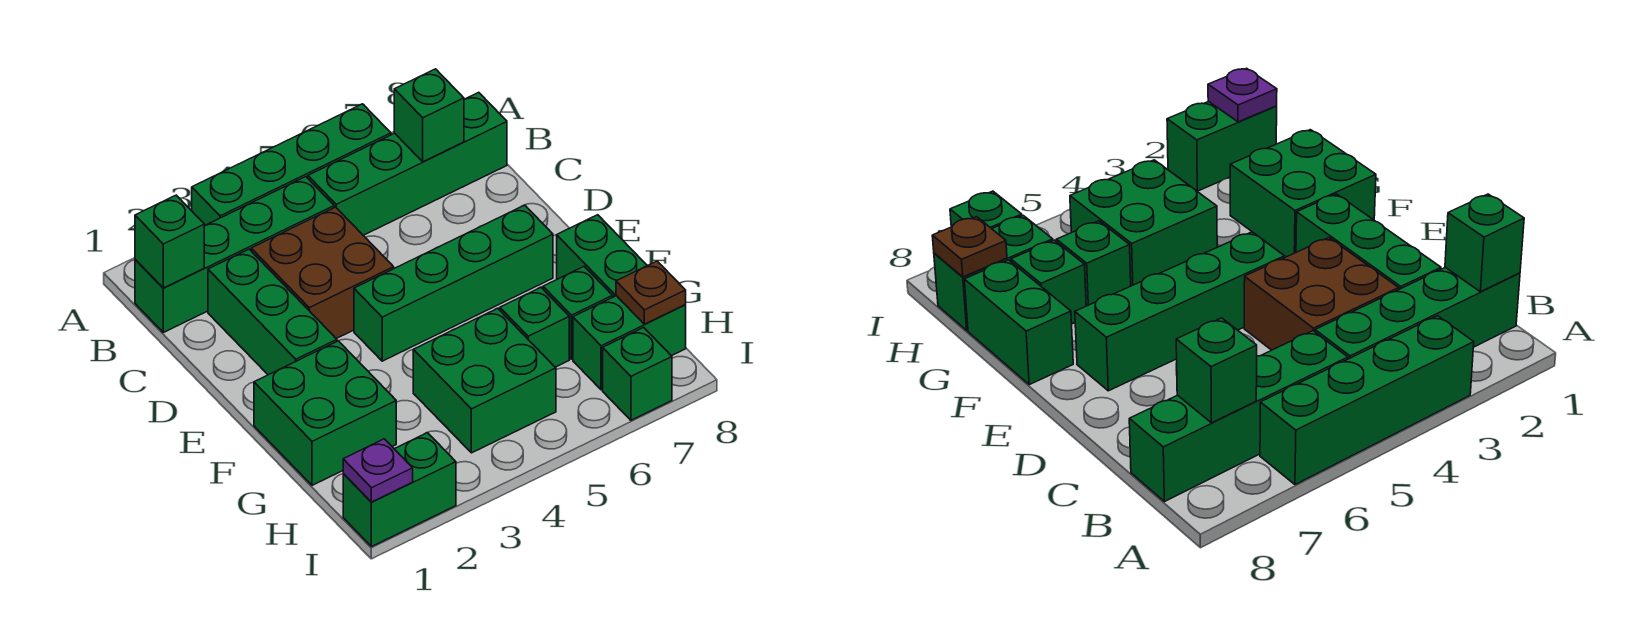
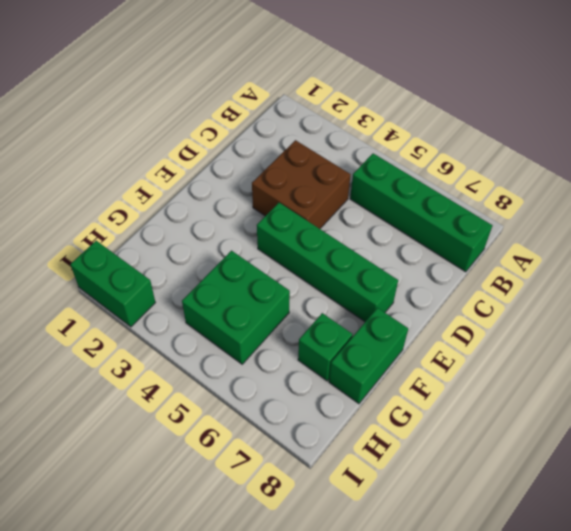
none -> green 1x4 brick [192,104,391,226]
none -> green 1x4 brick [135,177,334,332]
none -> green 1x3 brick [208,249,337,375]

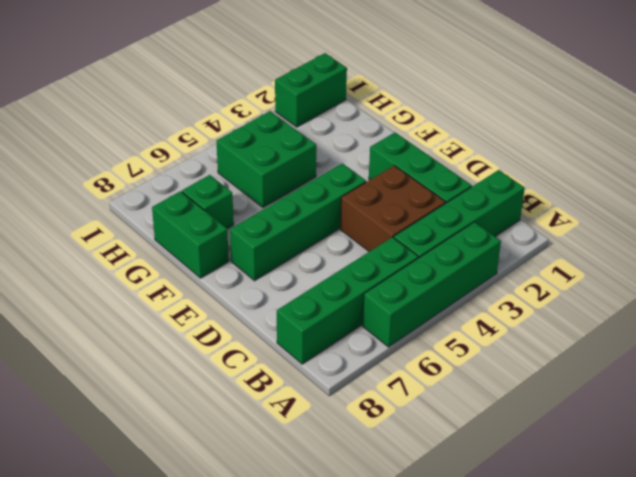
none -> green 2x2 brick [254,341,396,485]
none -> green 1x1 brick [500,287,569,367]
none -> green 1x2 brick [573,296,686,390]

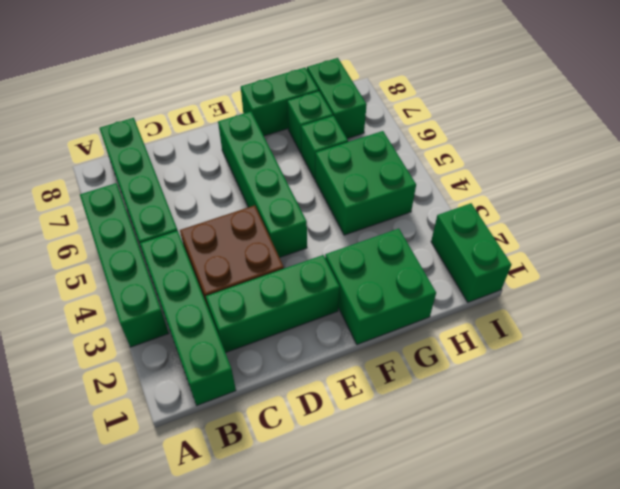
none -> green 1x1 brick [603,327,672,420]
none -> green 1x1 brick [135,195,204,288]
none -> green 1x1 brick [394,69,464,162]

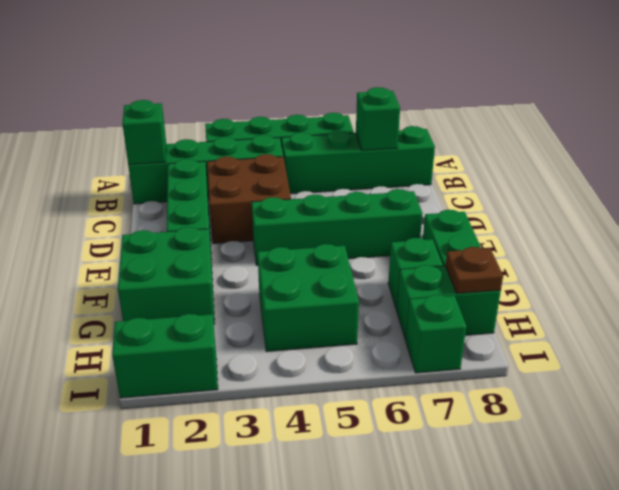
none -> green 1x1 brick [500,287,569,367]
none -> purple 1x1 plate [343,439,413,502]

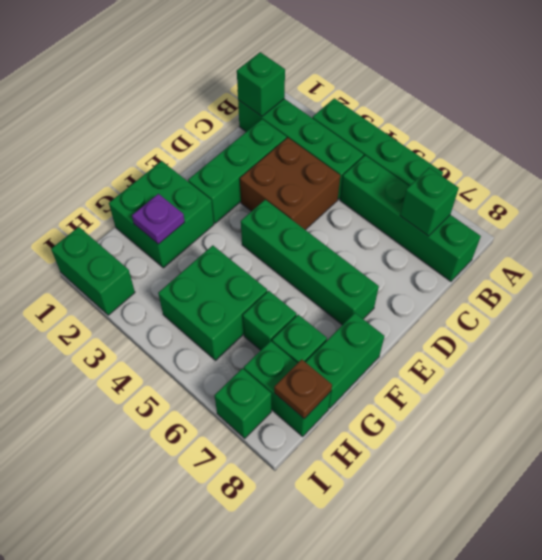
purple 1x1 plate [132,194,185,244] -> purple 1x1 plate moved to [343,439,413,502]

